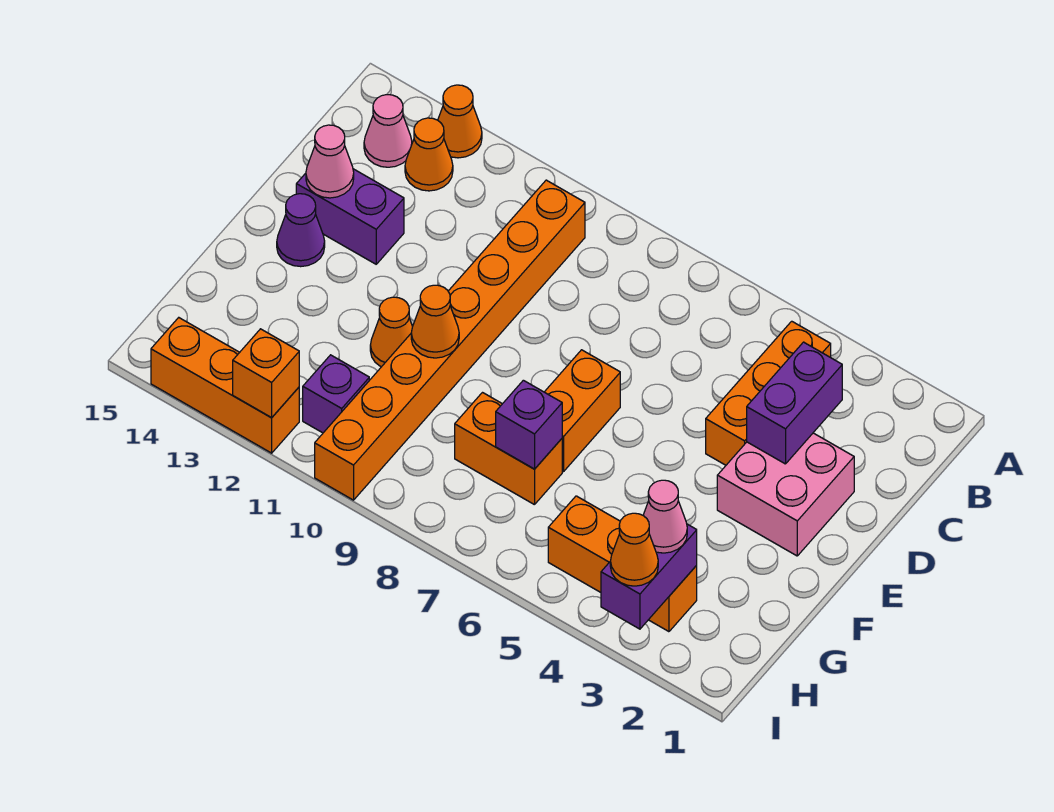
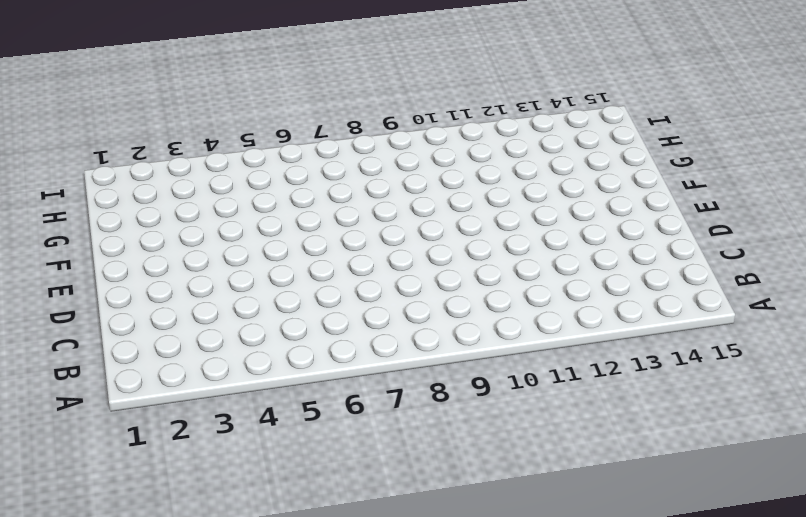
none -> orange 1x1 cone [438,85,482,158]
none -> orange 1x3 brick [706,321,831,465]
none -> orange 1x8 brick [315,180,585,500]

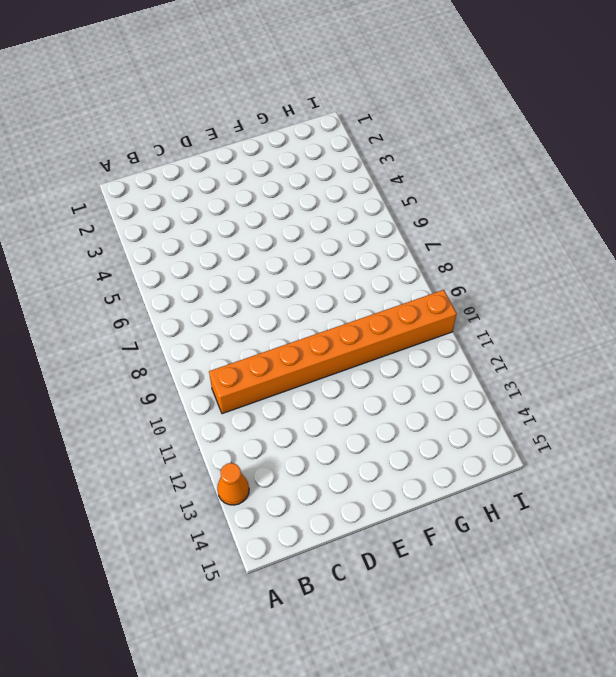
none -> orange 1x3 brick [706,321,831,465]
none -> orange 1x1 cone [405,118,453,191]
none -> pink 1x1 cone [364,95,412,167]

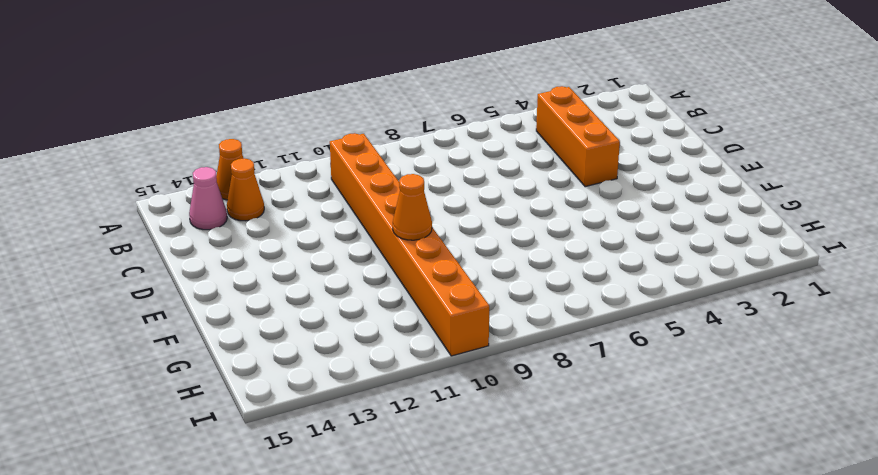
none -> pink 2x2 brick [717,433,854,556]
none -> purple 1x2 brick [296,169,404,264]
none -> orange 1x2 brick [545,350,620,471]

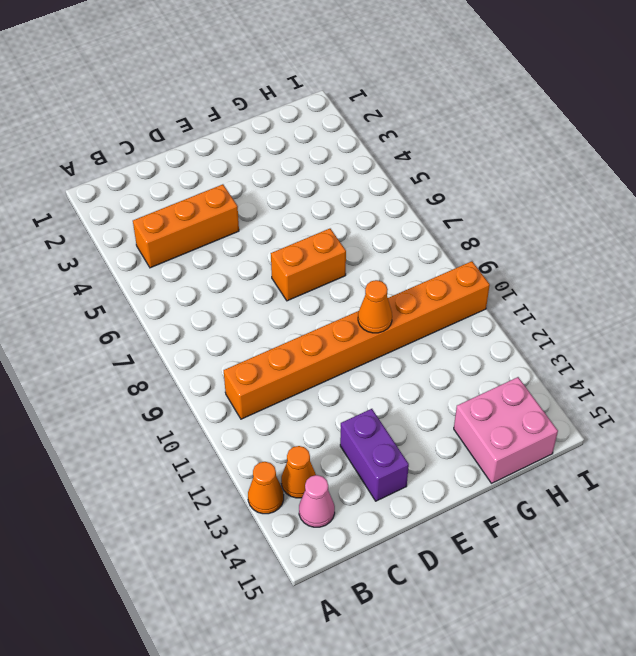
pink 2x2 brick [454,377,558,483] -> pink 2x2 brick moved to [717,433,854,556]
none -> purple 1x1 cone [277,194,325,267]
none -> orange 1x1 cone [370,297,413,367]
none -> orange 1x2 brick [455,393,562,505]

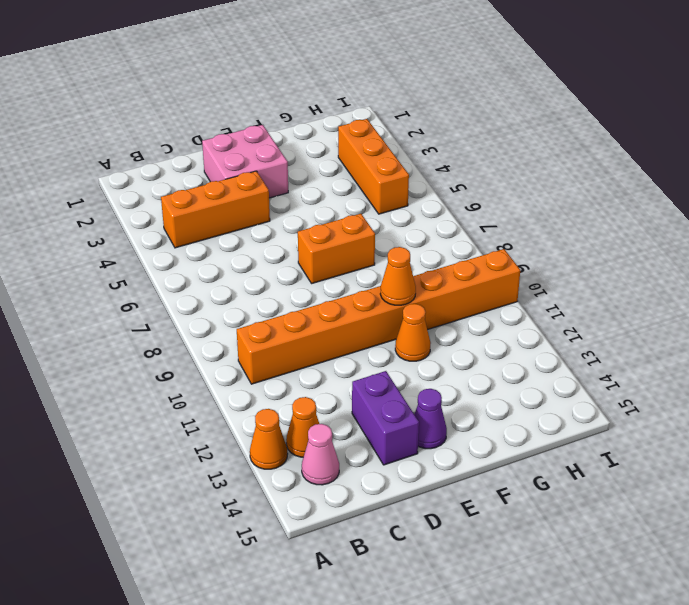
none -> orange 1x2 brick [455,393,562,505]
none -> purple 1x1 brick [303,355,369,433]
none -> orange 1x3 brick [151,318,299,453]

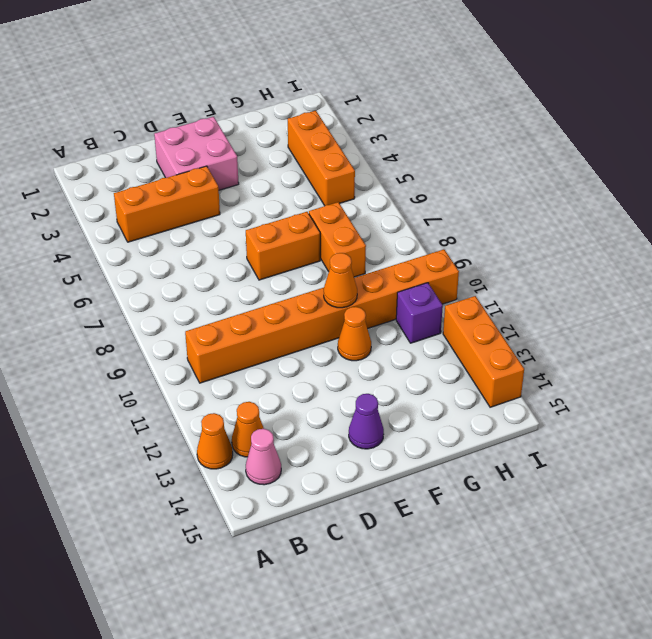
none -> purple 1x2 brick [296,169,404,264]
none -> purple 1x2 brick [747,342,842,464]
none -> pink 1x1 cone [306,125,354,198]

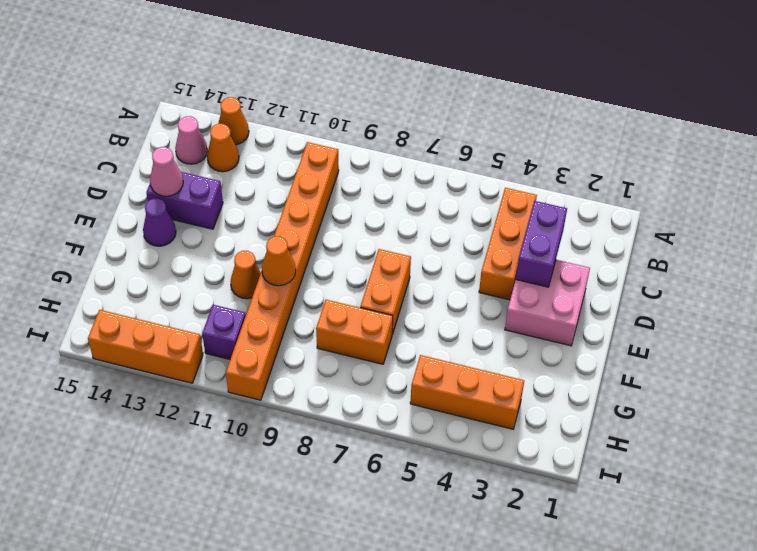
none -> purple 1x1 brick [496,380,562,469]
none -> purple 1x2 brick [601,524,697,629]
none -> orange 1x1 brick [233,329,299,417]

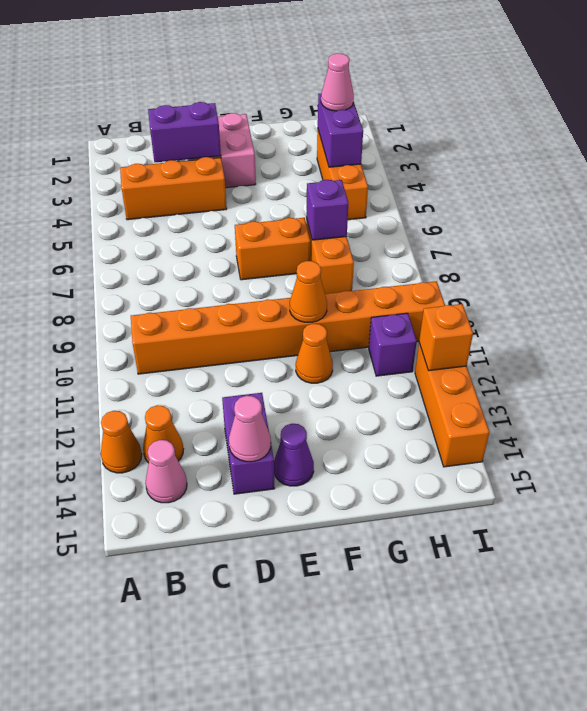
purple 1x2 brick [318,94,363,167] -> purple 1x2 brick turned to [601,524,697,629]
none -> orange 1x1 cone [610,513,658,586]

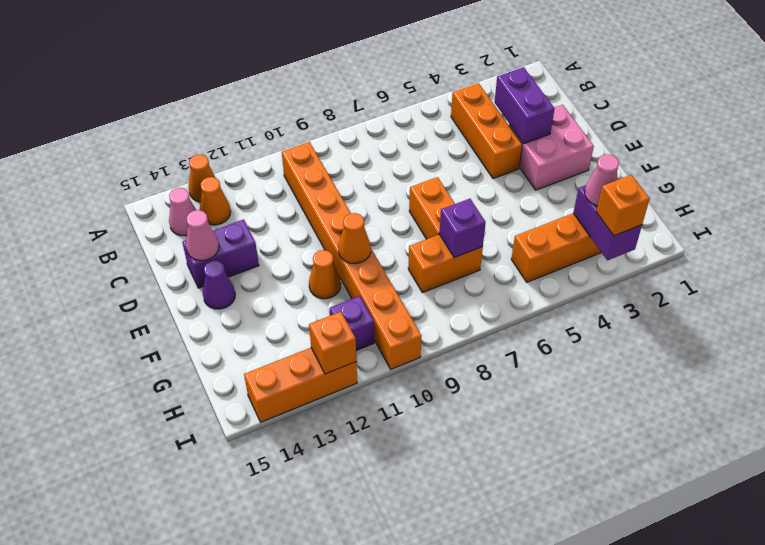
orange 1x1 brick [596,175,650,236] -> orange 1x1 cone [610,513,658,586]

